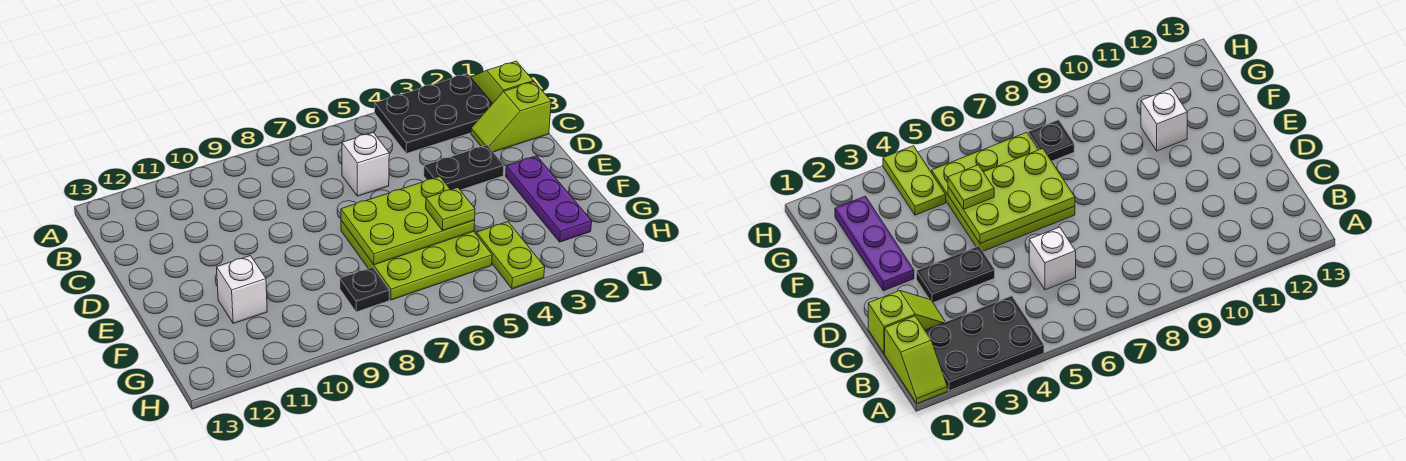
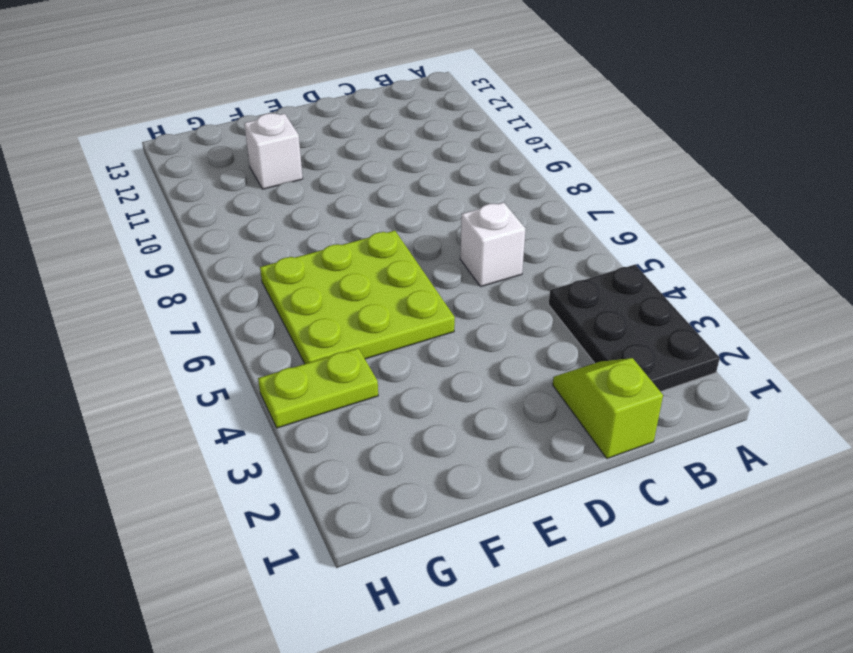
none -> lime 1x2 slope [471,61,533,103]
none -> black 1x2 plate [424,145,504,190]
none -> purple 1x3 plate [506,156,592,242]

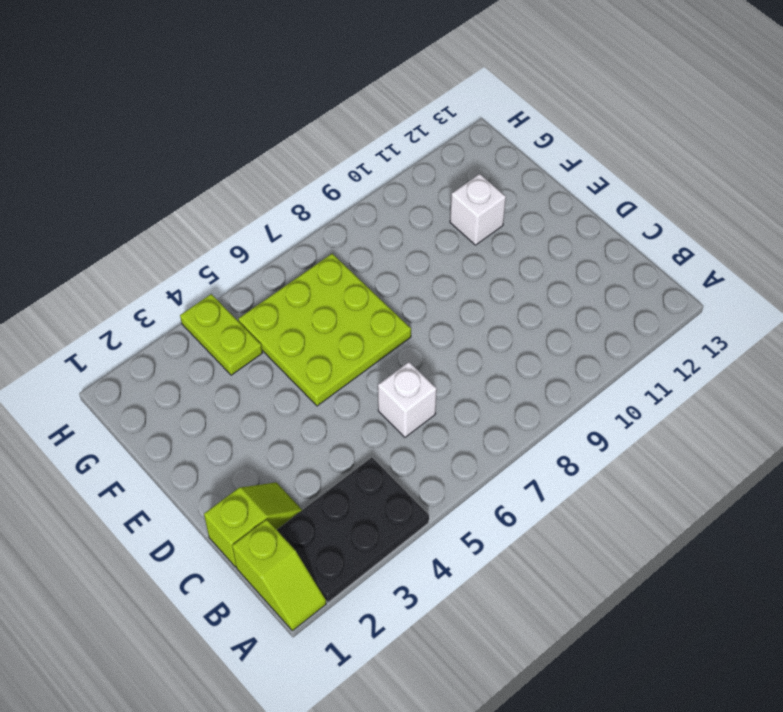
none -> black 1x2 plate [424,145,504,190]
none -> purple 1x3 plate [506,156,592,242]
none -> black 1x1 plate [340,267,389,312]

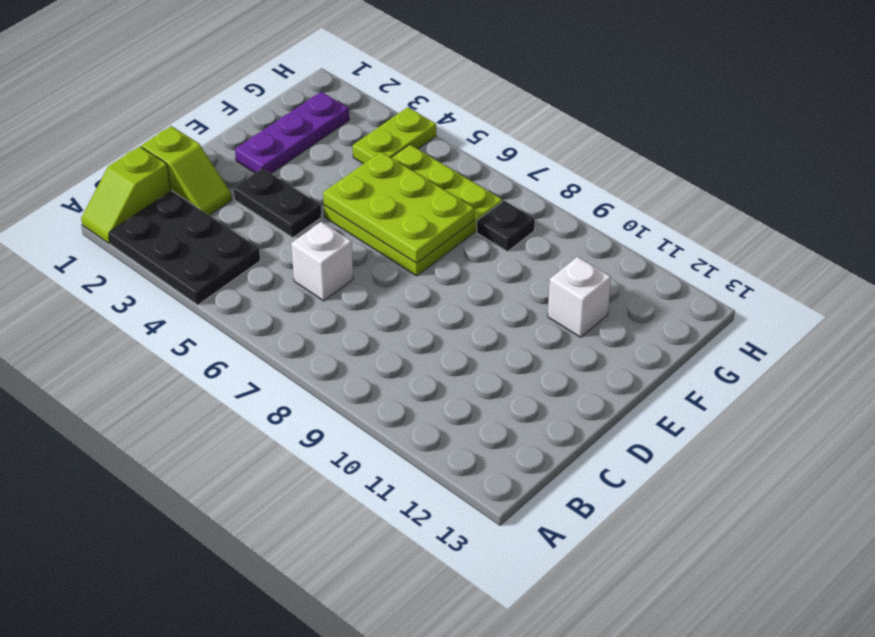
none -> lime 1x1 plate [426,188,475,231]

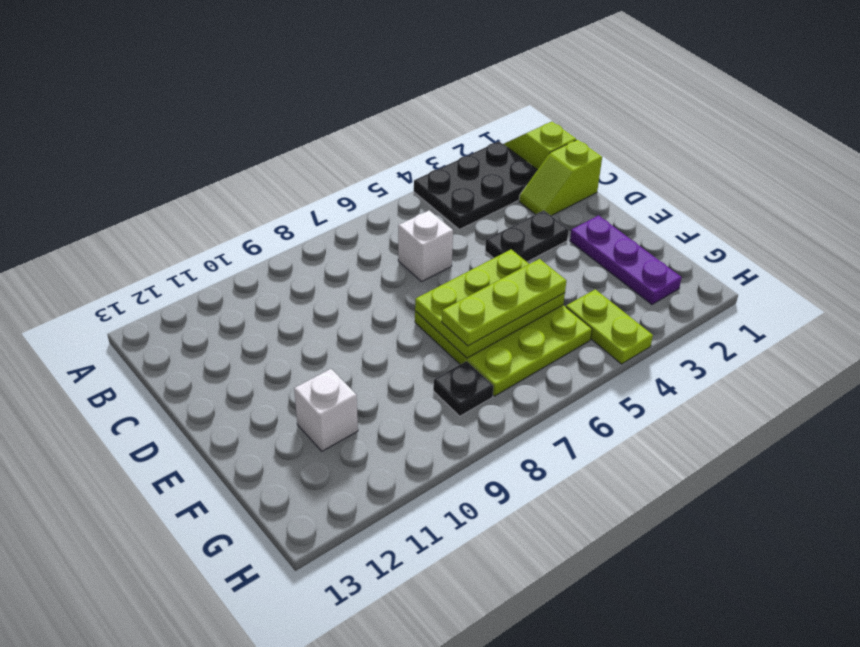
lime 1x3 plate [442,259,566,346] -> lime 1x1 plate [426,188,475,231]

